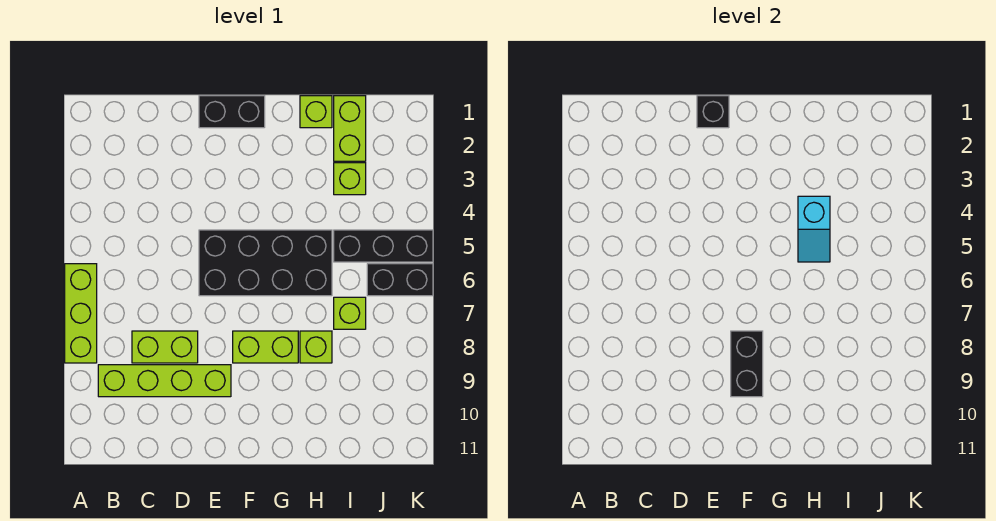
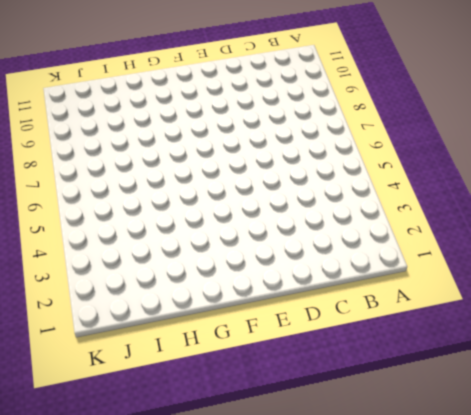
none -> lime 1x3 brick [65,264,97,363]
none -> lime 1x4 brick [98,365,231,397]
none -> lime 1x2 brick [132,331,198,363]

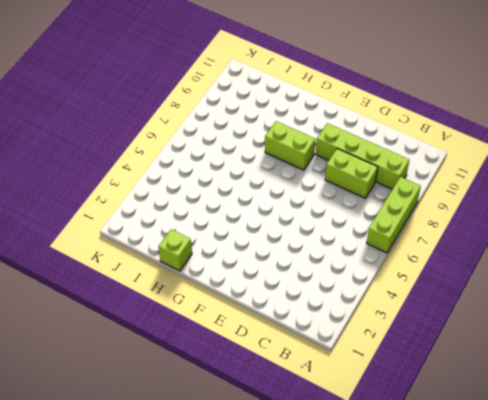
none -> black 1x2 brick [199,96,265,128]
none -> black 2x4 brick [199,230,332,296]
none -> lime 1x1 brick [300,331,332,363]

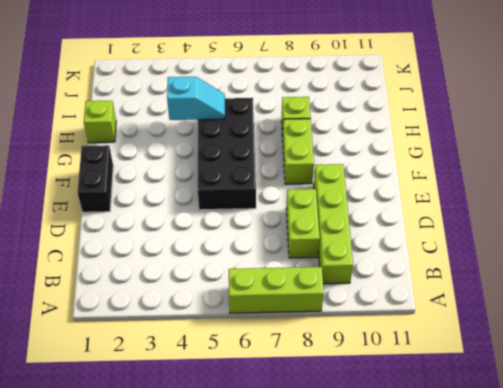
none -> lime 1x2 brick [334,96,366,161]
none -> lime 1x1 brick [334,163,366,195]
none -> black 1x3 brick [334,230,433,262]

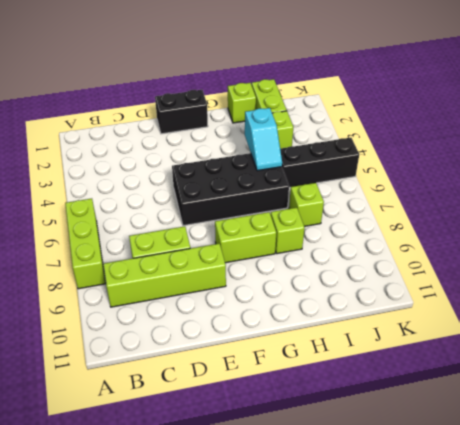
none -> black 1x2 brick [367,264,433,296]
none -> black 1x1 brick [697,96,729,128]
none -> black 1x2 brick [731,331,763,397]

